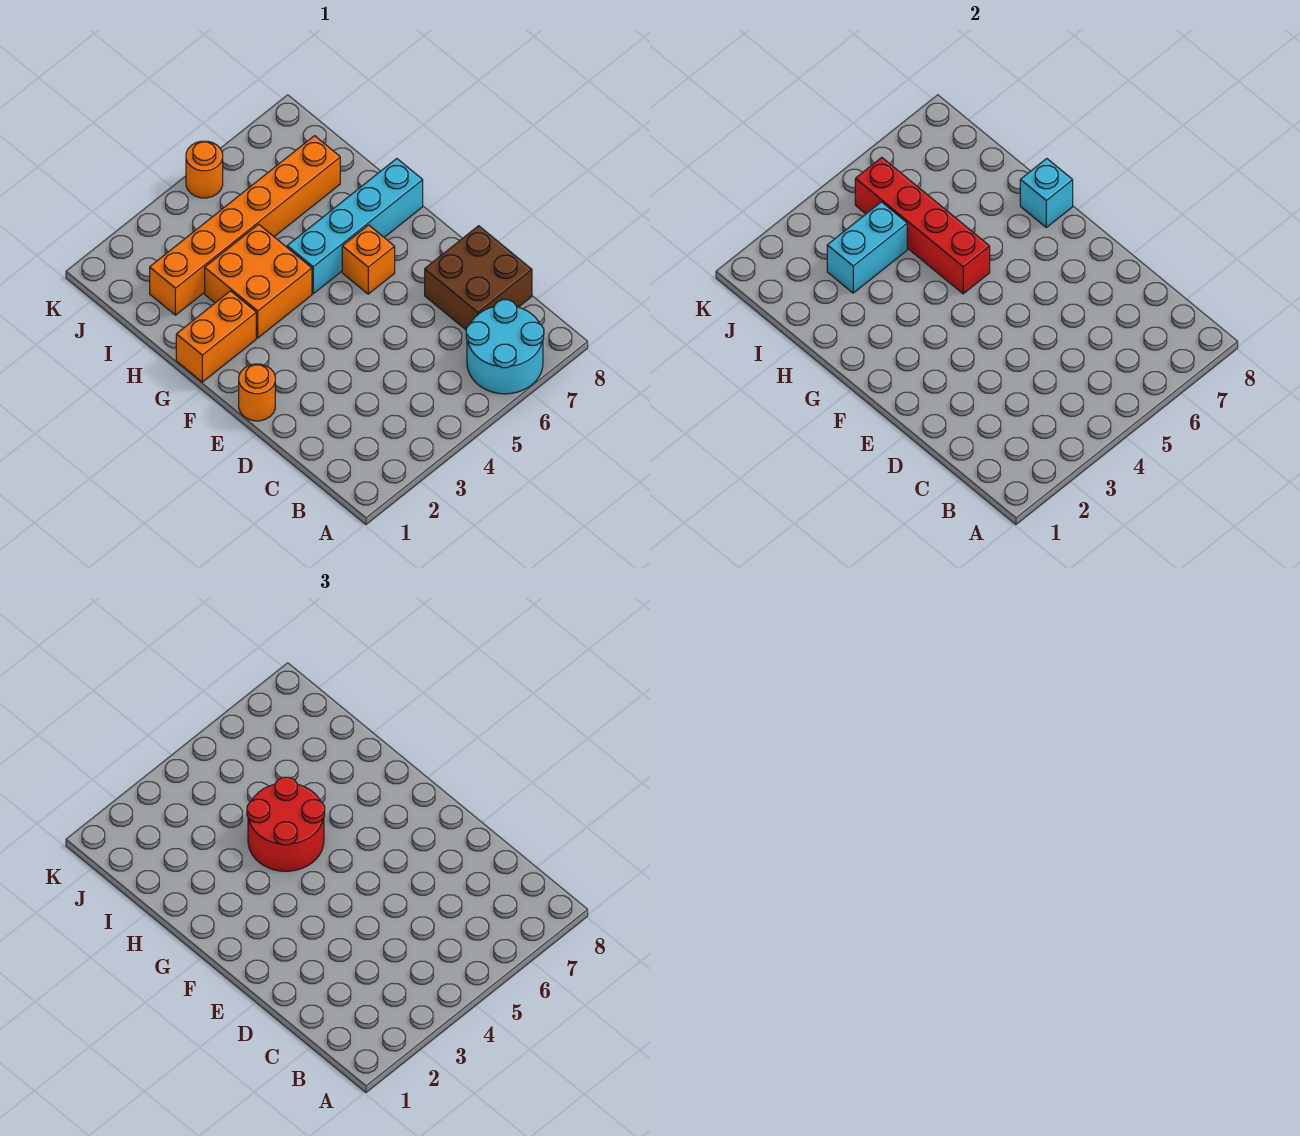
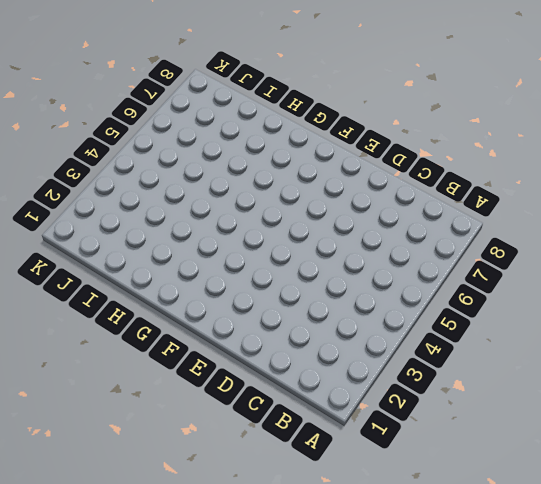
none -> cyan 2x2 round brick [466,300,544,394]
none -> brown 2x2 brick [425,226,532,330]
none -> orange 1x1 round brick [239,364,275,421]

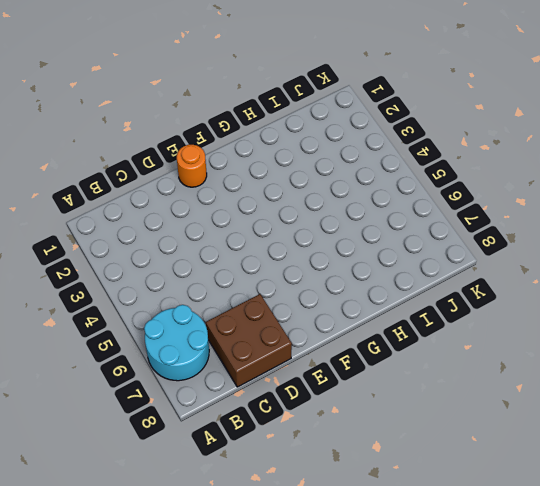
none -> orange 1x1 brick [342,225,395,294]
none -> orange 1x2 brick [176,291,256,382]
none -> orange 2x2 brick [205,224,312,338]

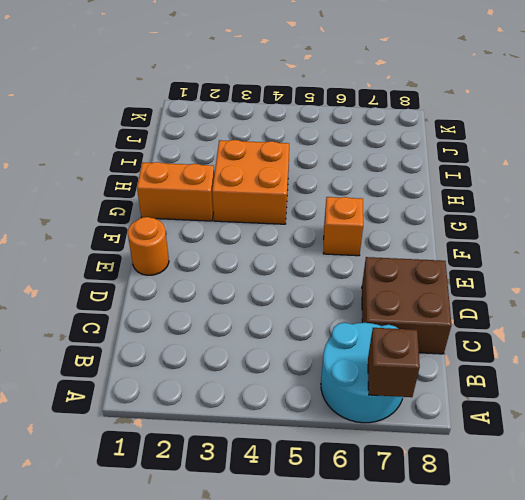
brown 1x1 brick [368,328,420,397] -> none
none -> cyan 1x4 brick [287,159,423,294]
none -> orange 1x6 brick [150,136,340,315]
none -> orange 1x1 round brick [186,141,223,198]

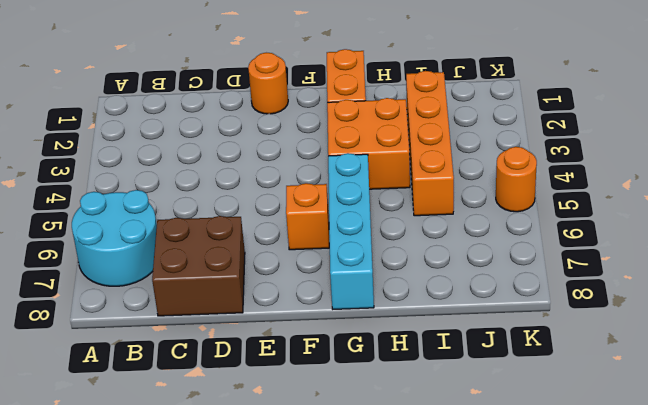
orange 1x4 brick [406,71,454,216] -> orange 1x6 brick [150,136,340,315]
none -> red 1x4 brick [855,157,990,294]
none -> cyan 1x1 brick [1020,159,1073,227]
none -> cyan 1x2 brick [827,202,907,293]

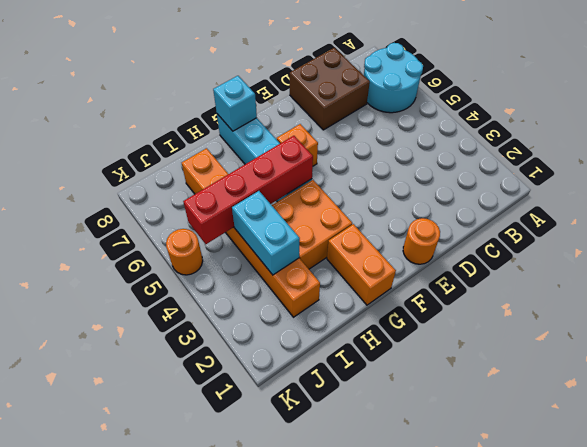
none -> red 2x2 round brick [247,777,325,871]

